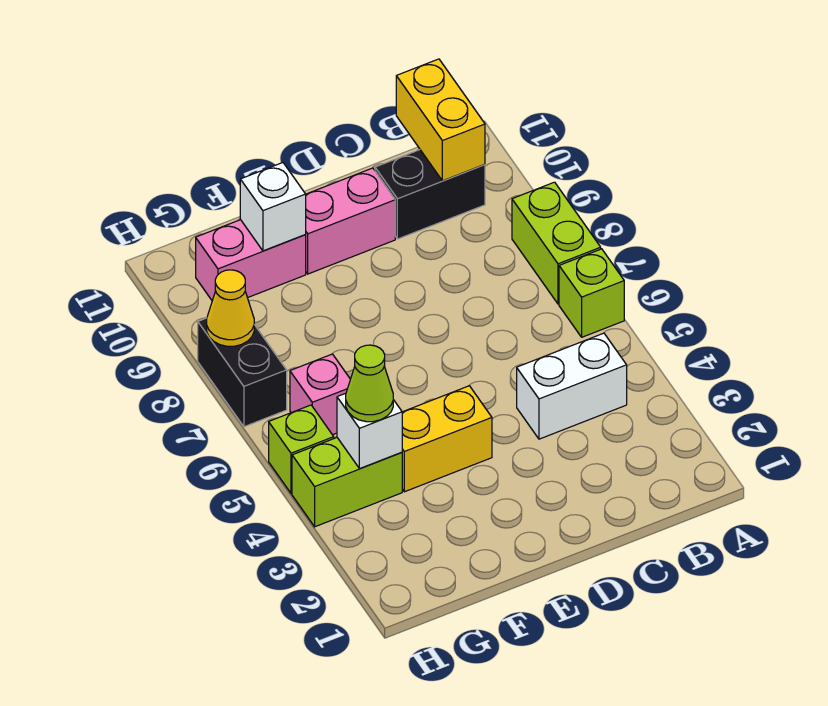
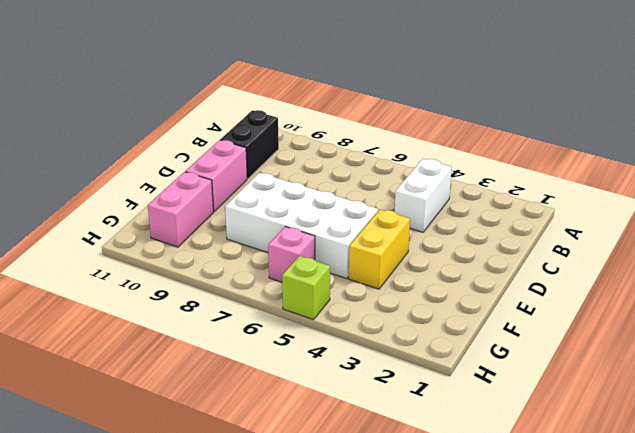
white 2x4 brick [225,173,378,279] -> none
none -> lime 1x1 brick [559,249,624,337]
none -> lime 1x2 brick [512,182,601,304]
none -> lime 1x2 brick [292,438,402,527]

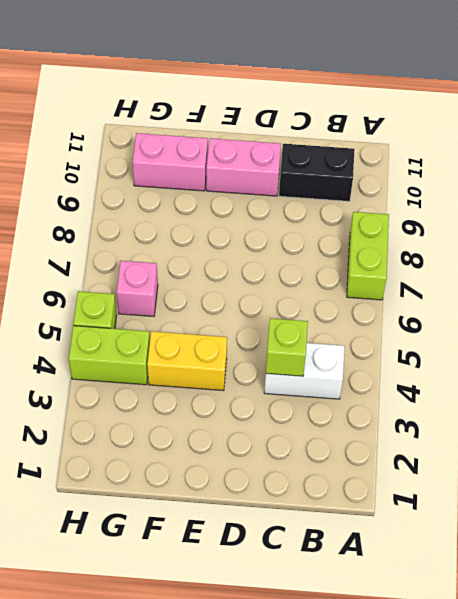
lime 1x1 brick [266,318,308,376] -> lime 1x1 brick moved to [559,249,624,337]
none -> black 1x2 brick [198,318,287,427]
none -> yellow 1x2 brick [396,59,485,181]
none -> white 1x1 brick [240,163,306,251]

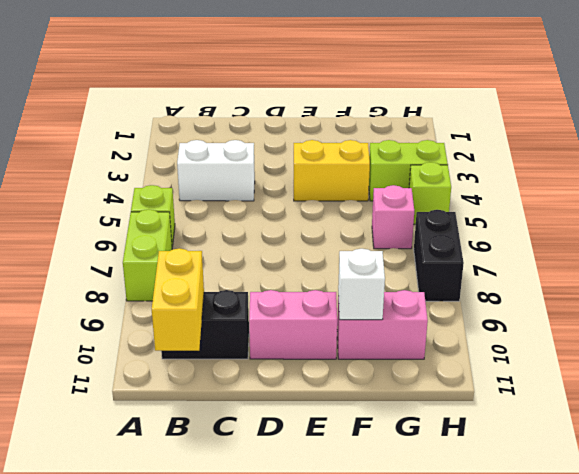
none -> white 1x1 brick [337,393,402,469]
none -> yellow 1x1 cone [207,270,254,346]
none -> lime 1x1 cone [346,345,393,422]

